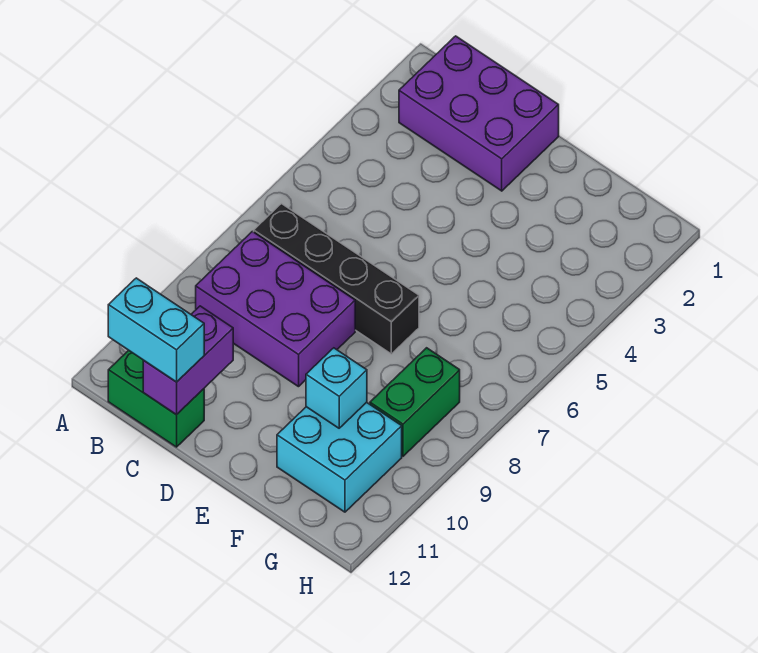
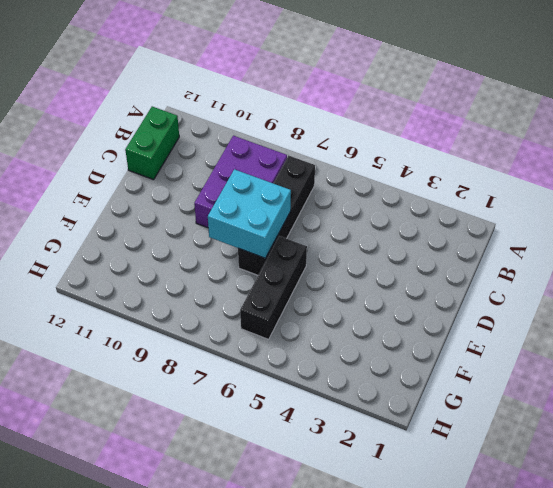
cyan 2x2 brick [208,169,291,258] -> cyan 2x2 brick moved to [277,402,402,512]
black 1x3 brick [240,236,307,339] -> none
none -> purple 2x3 brick [399,36,559,191]
none -> green 1x2 brick [370,348,460,456]

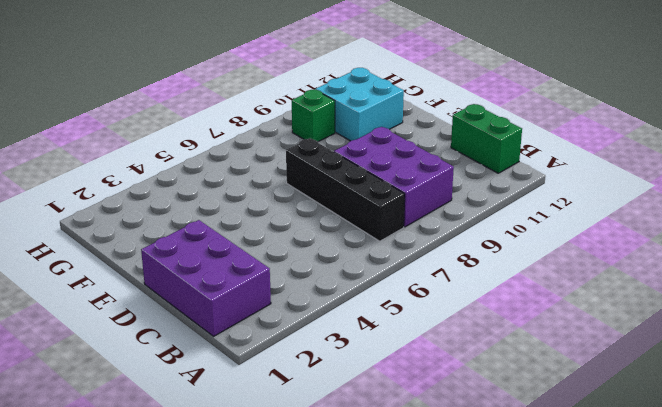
green 1x1 brick [292,90,335,142] -> green 1x2 brick [370,348,460,456]
none -> purple 1x2 brick [143,306,233,415]
none -> cyan 1x1 brick [306,348,367,428]

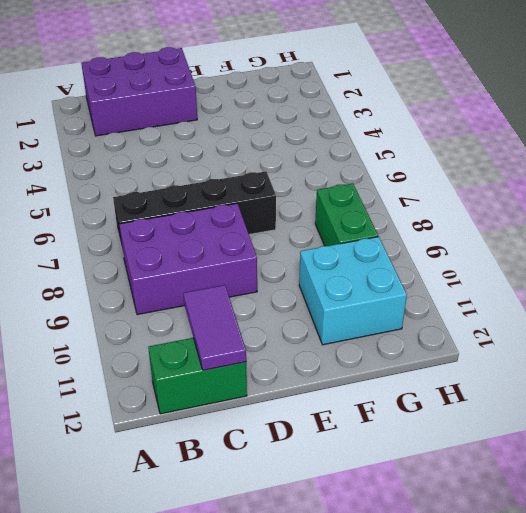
purple 1x2 tile [183,285,246,370] -> purple 1x2 brick [143,306,233,415]
none -> cyan 1x1 brick [306,348,367,428]
none -> cyan 1x2 brick [108,278,204,382]

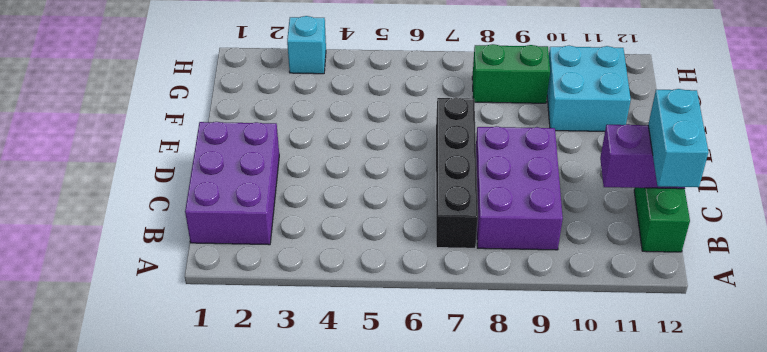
cyan 1x1 brick [287,16,326,74] -> cyan 1x1 brick moved to [306,348,367,428]

